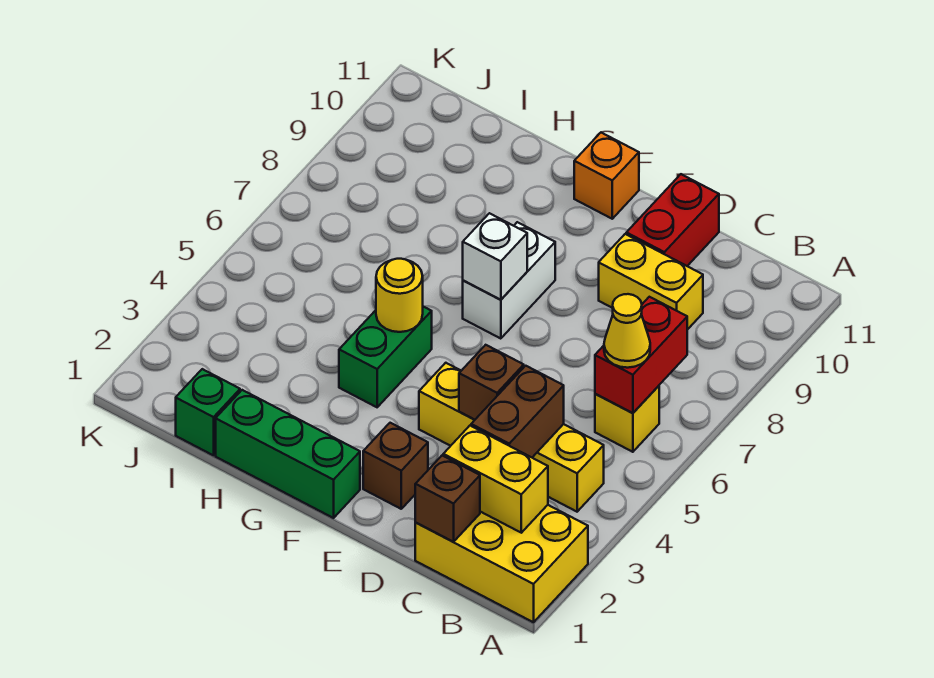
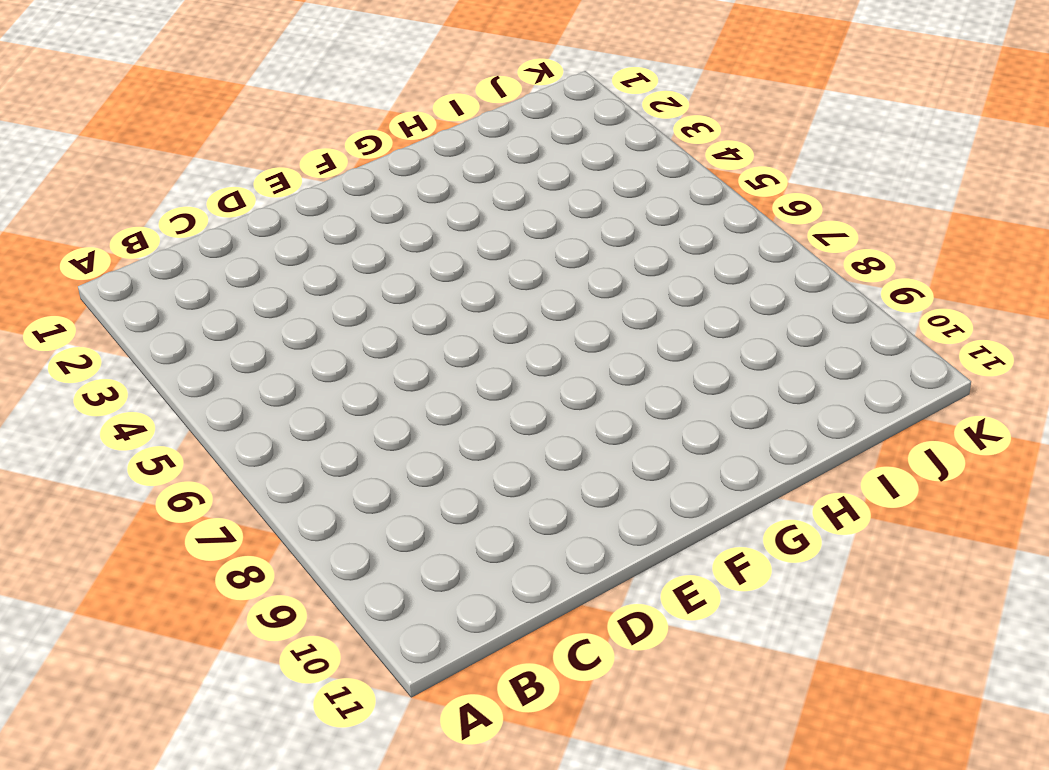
none -> yellow 2x3 brick [415,505,588,622]
none -> yellow 1x4 brick [419,363,604,512]
none -> yellow 1x1 brick [595,386,659,452]

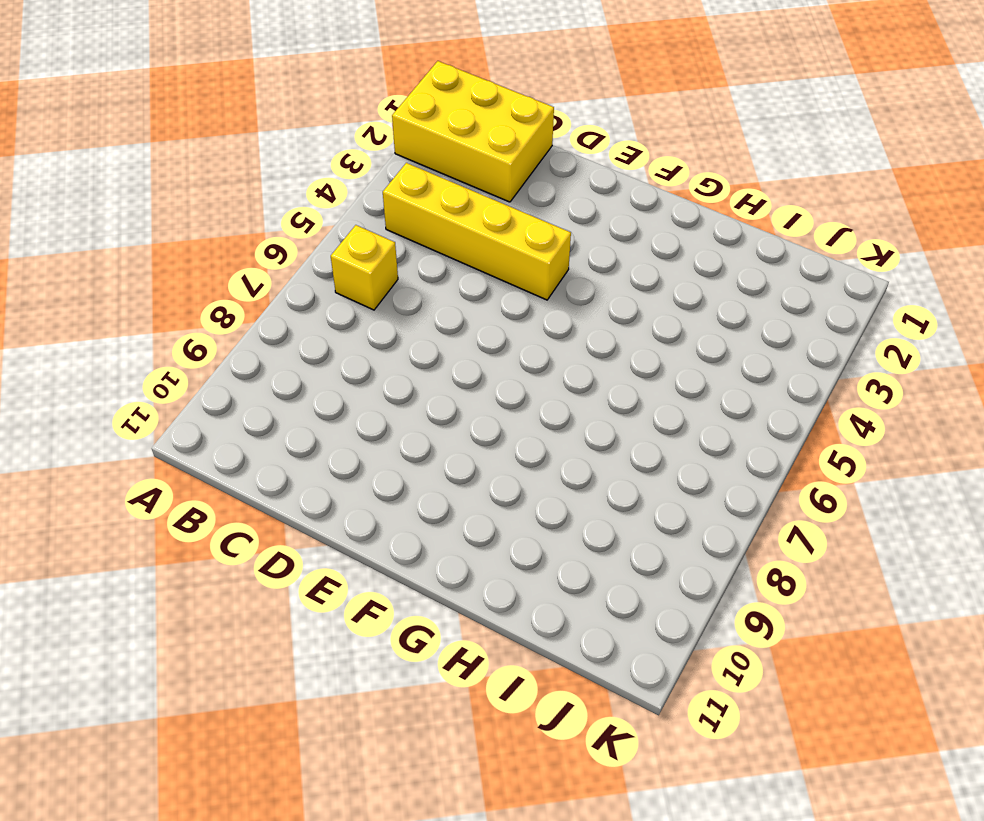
none -> yellow 1x2 brick [599,234,703,330]
none -> red 1x2 brick [626,174,719,266]
none -> brown 1x1 brick [363,423,428,509]

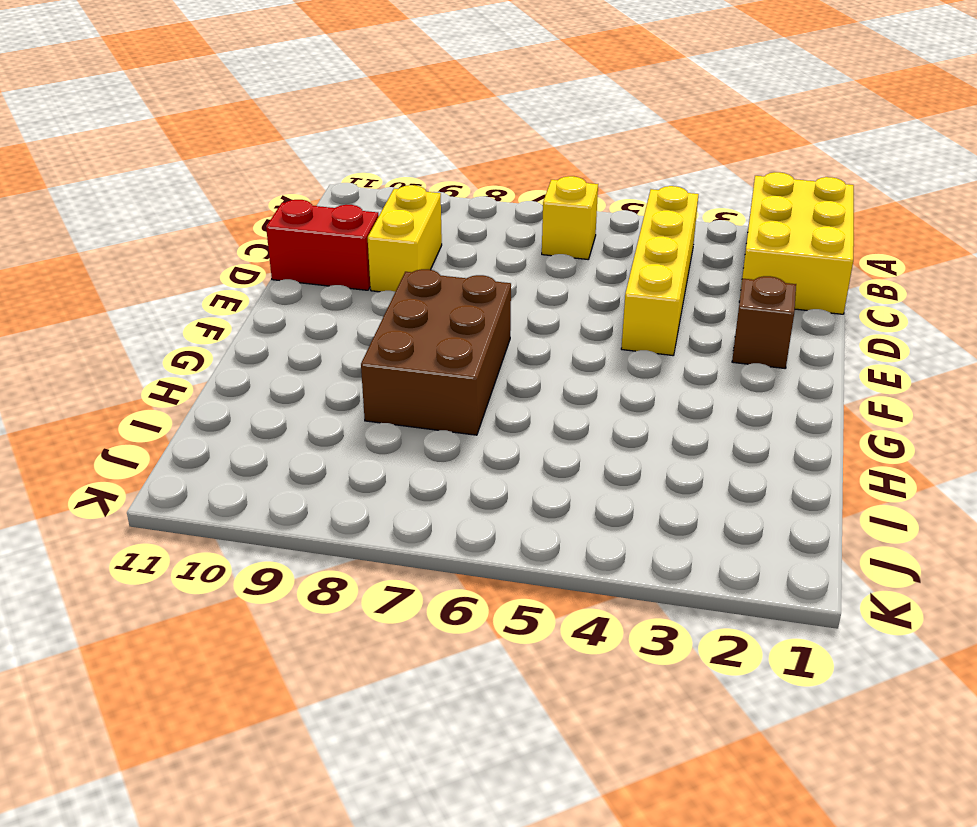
brown 2x3 brick [361,269,511,435] -> white 1x2 brick [463,222,555,339]
none -> green 1x3 brick [216,390,360,518]
none -> orange 1x1 brick [574,133,639,219]
none -> green 1x2 brick [339,307,432,407]

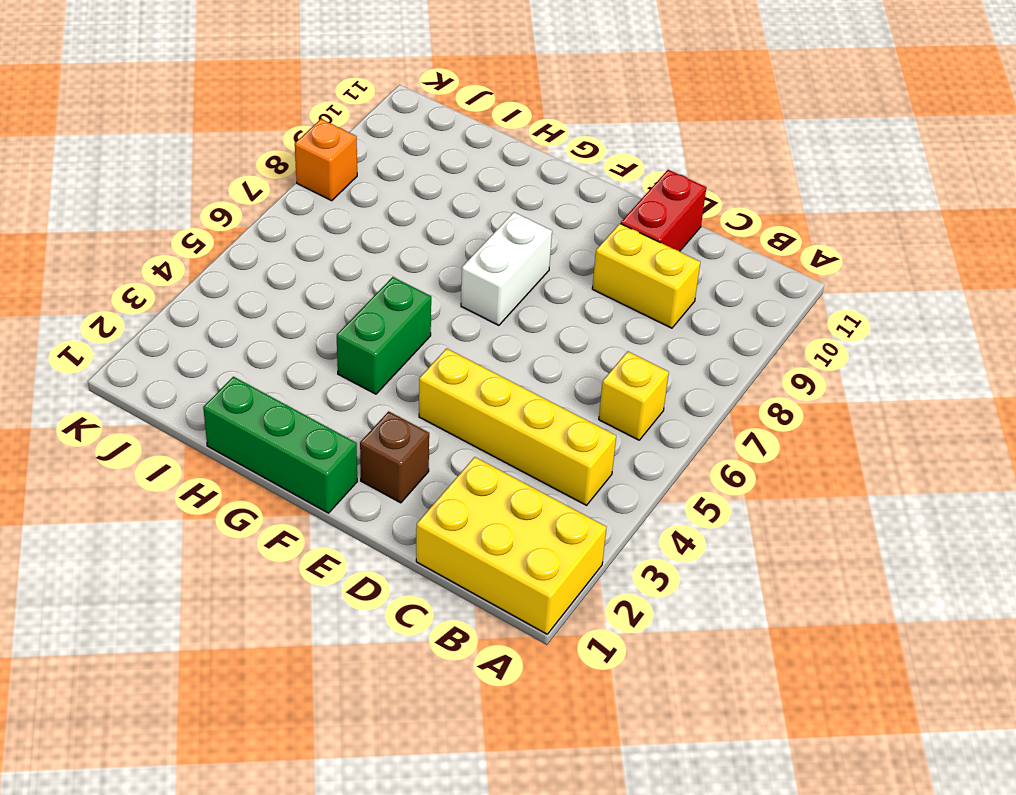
orange 1x1 brick [295,119,357,201] -> orange 1x1 brick moved to [574,133,639,219]
none -> green 1x1 brick [176,369,240,455]
none -> yellow 1x2 brick [443,426,548,533]
none -> red 1x2 brick [595,297,687,413]

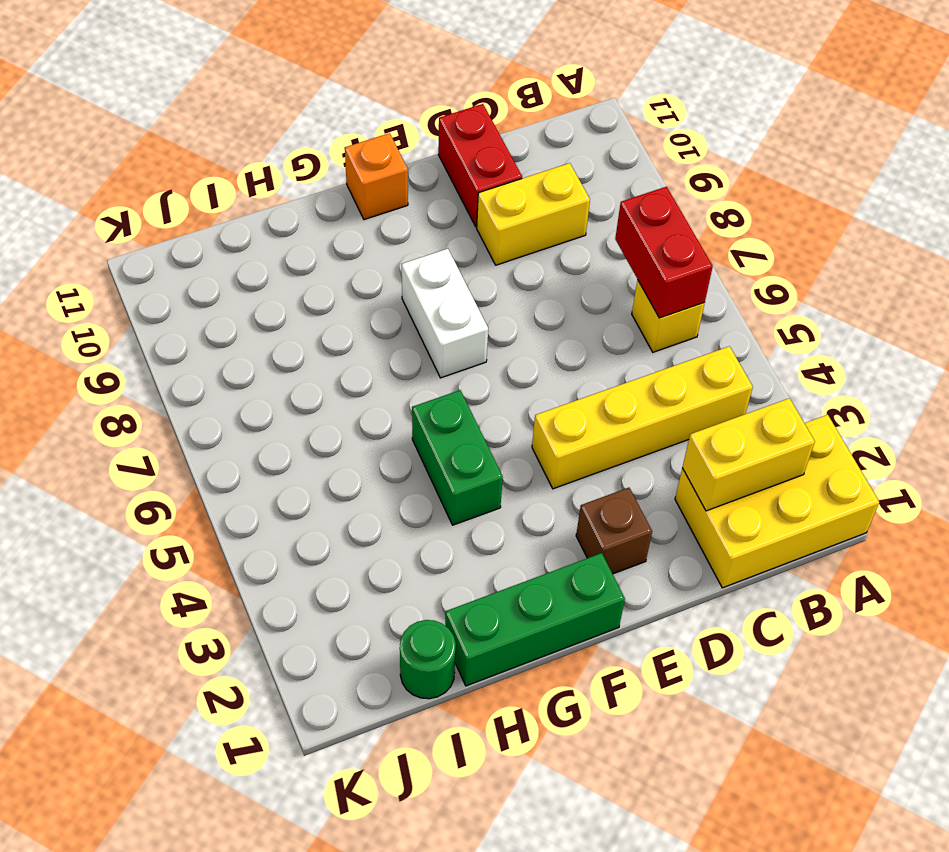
green 1x1 round brick [400,620,456,699] -> green 1x1 brick [176,369,240,455]
none -> brown 1x1 brick [415,455,480,542]
none -> brown 1x2 brick [471,366,564,457]
none -> brown 1x1 brick [459,345,524,420]

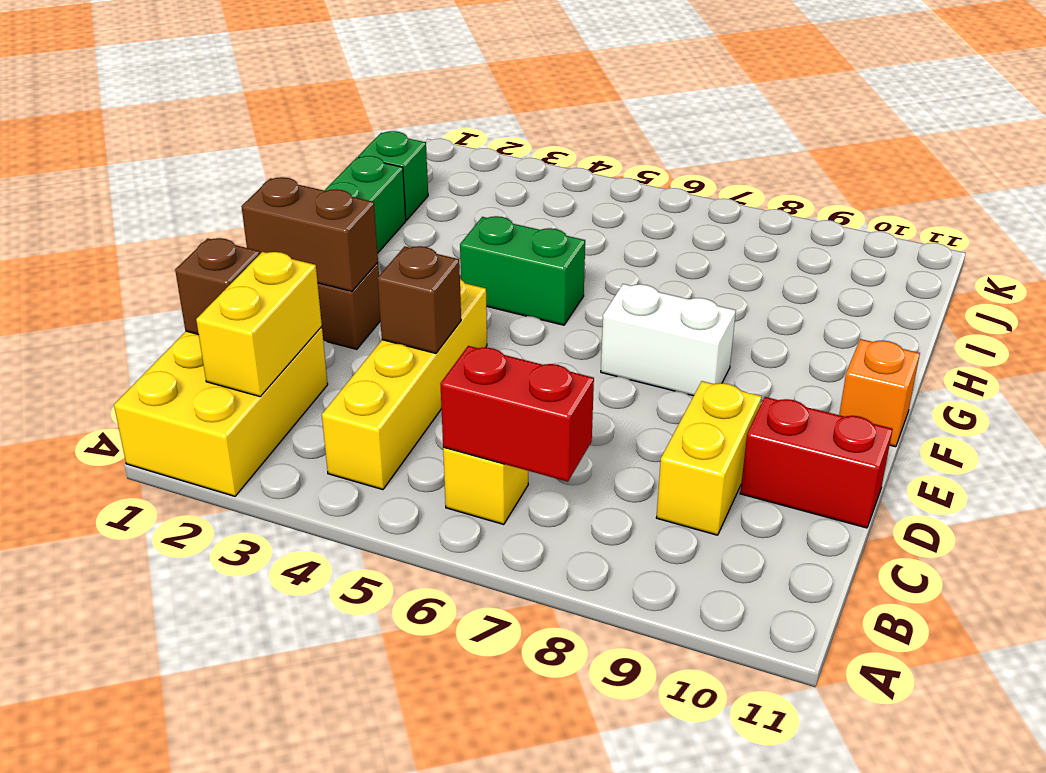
brown 1x2 brick [241,177,378,291] -> brown 1x2 brick moved to [471,366,564,457]
none -> white 1x1 brick [463,213,527,300]
none -> yellow 1x1 round brick [376,259,423,332]
none -> yellow 1x1 cone [604,294,650,368]

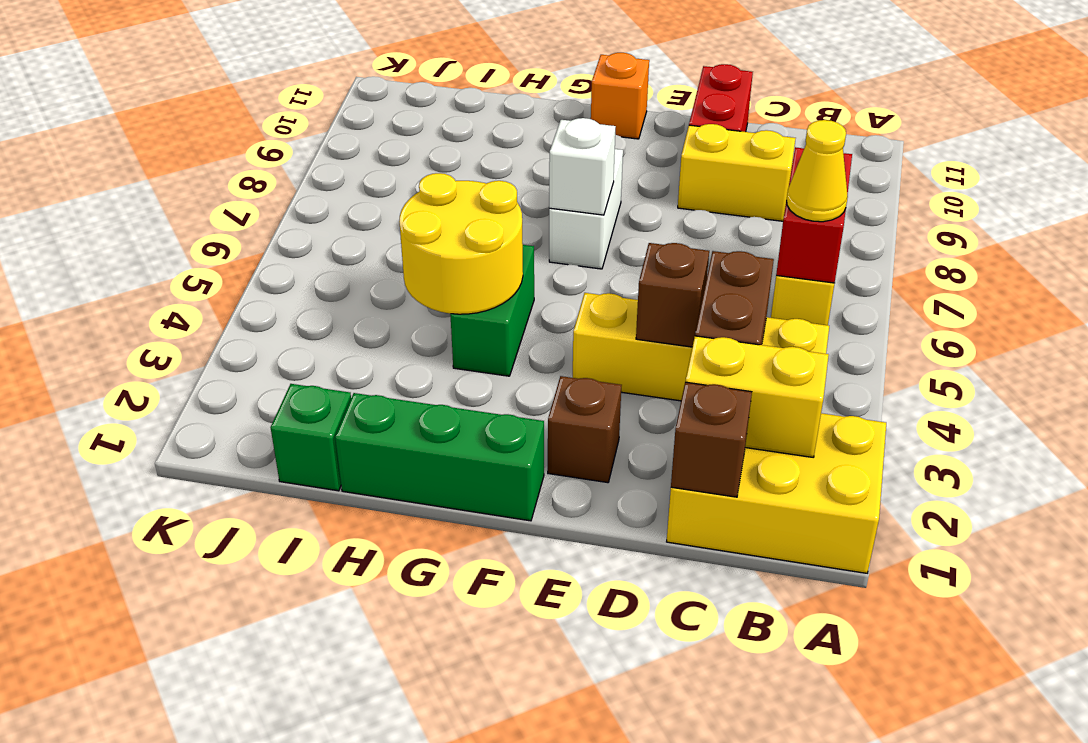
yellow 2x2 round brick [399,173,523,314] -> yellow 1x1 round brick [376,259,423,332]

